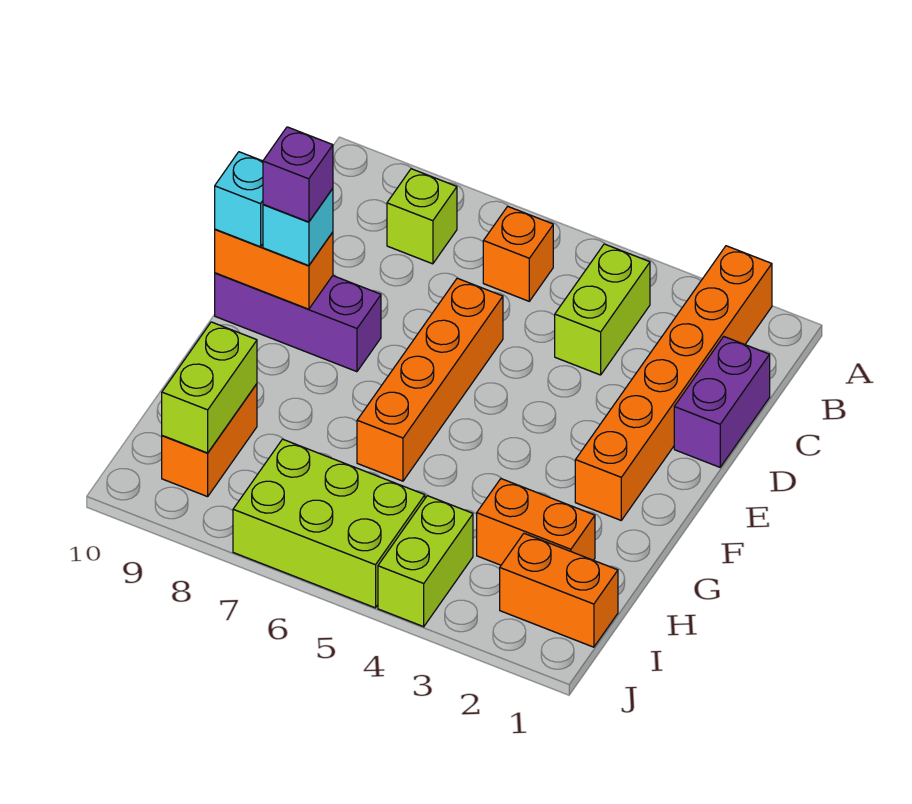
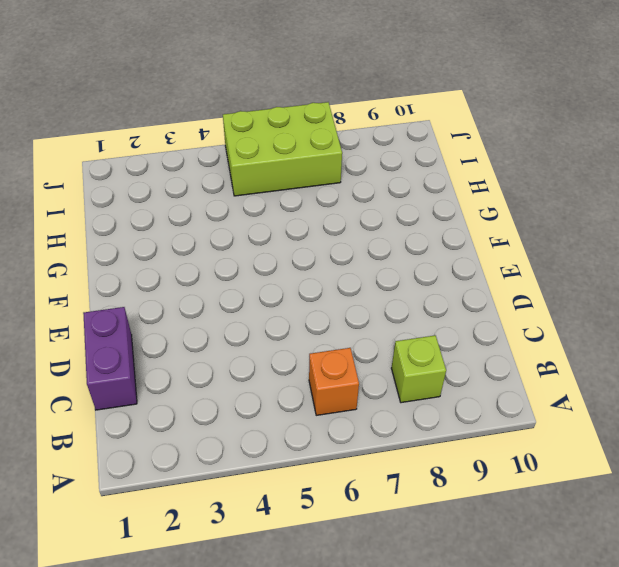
none -> orange 1x6 brick [575,246,772,520]
none -> lime 1x2 brick [555,244,650,375]
none -> orange 1x4 brick [357,278,503,481]

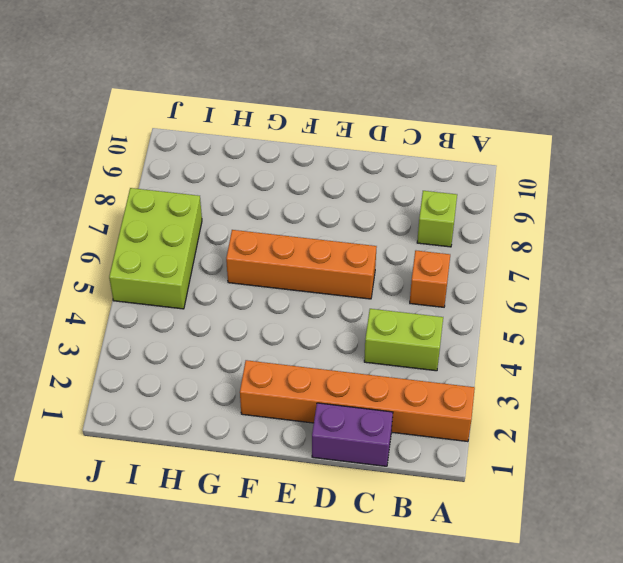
none -> purple 1x3 brick [215,273,381,372]
none -> orange 1x2 brick [477,479,595,565]
none -> orange 1x2 brick [162,384,257,497]

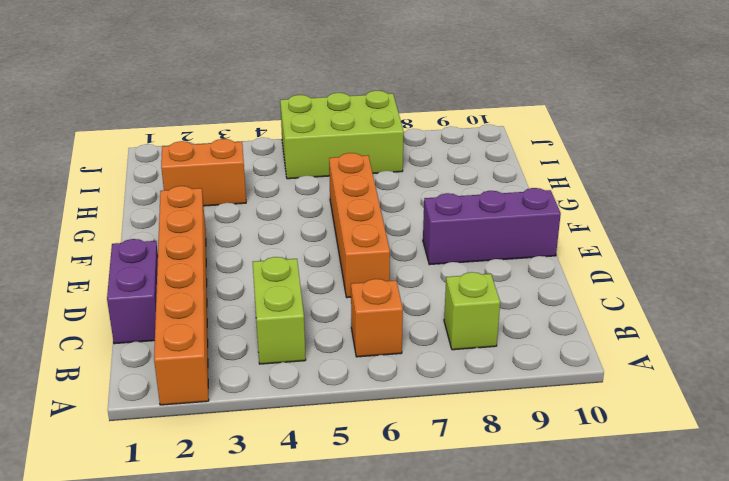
none -> orange 1x2 brick [162,384,257,497]
none -> orange 1x2 brick [500,534,618,647]
none -> lime 1x2 brick [378,496,473,627]

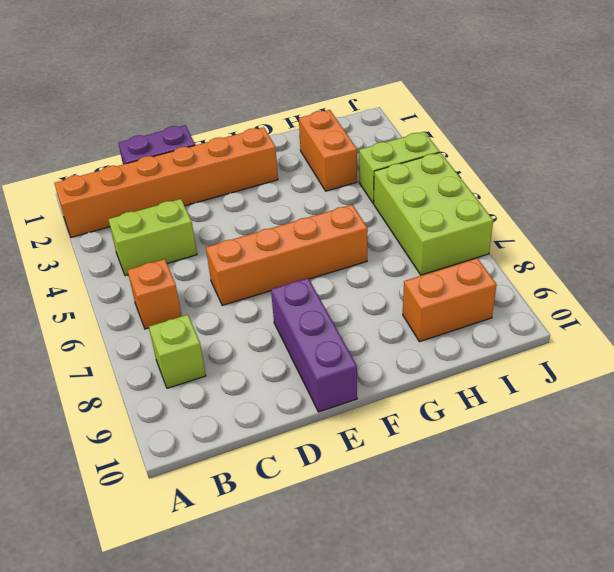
none -> orange 1x2 brick [500,534,618,647]
none -> orange 1x2 brick [215,229,333,309]
none -> lime 1x2 brick [162,322,257,453]

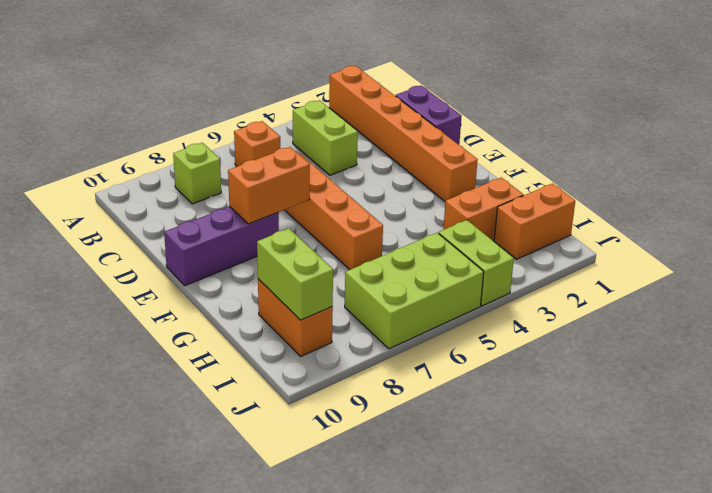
orange 1x2 brick [228,147,310,224] -> orange 1x2 brick moved to [215,229,333,309]
none -> cyan 1x1 brick [263,189,333,266]
none -> cyan 1x1 brick [215,152,263,247]
none -> purple 1x1 brick [263,127,333,222]

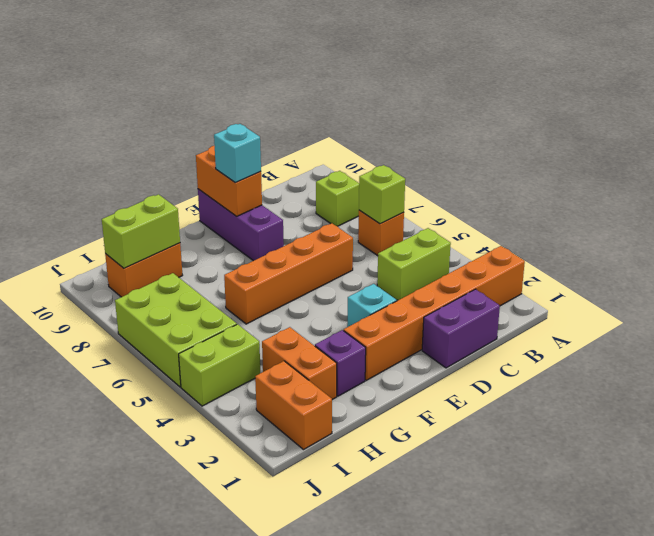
lime 1x1 brick [359,165,405,224] -> none
cyan 1x1 brick [347,284,397,327] -> cyan 1x1 brick moved to [215,152,263,247]
purple 1x1 brick [315,330,366,396] -> purple 1x1 brick moved to [263,127,333,222]

